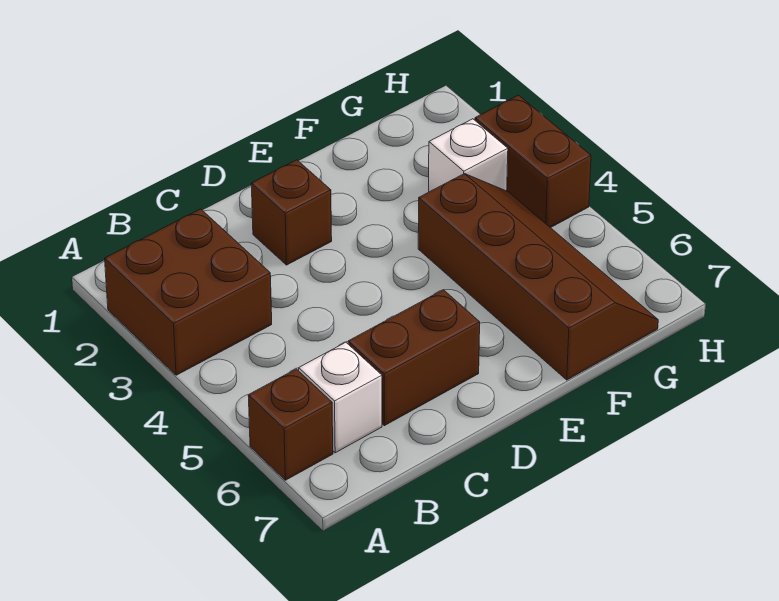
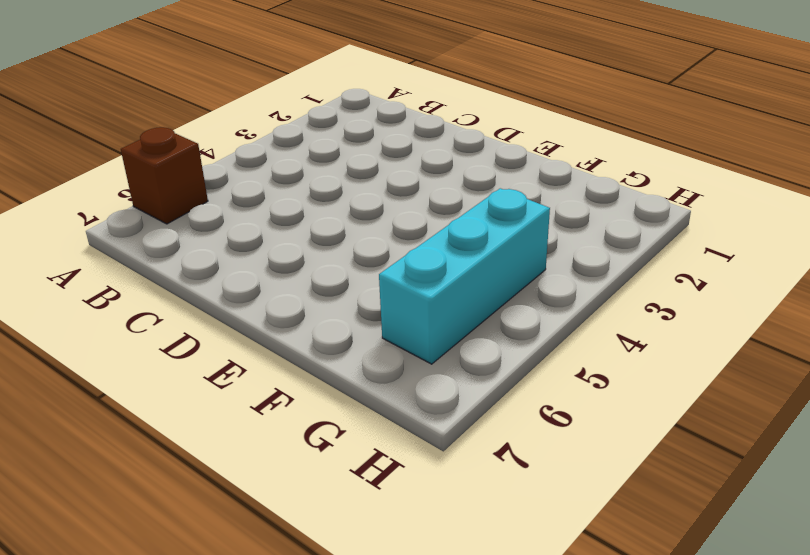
cyan 1x3 brick [379,188,550,364] -> brown 2x4 slope [418,174,658,380]
none -> brown 2x2 brick [105,209,272,375]
none -> white 1x1 brick [299,342,382,453]

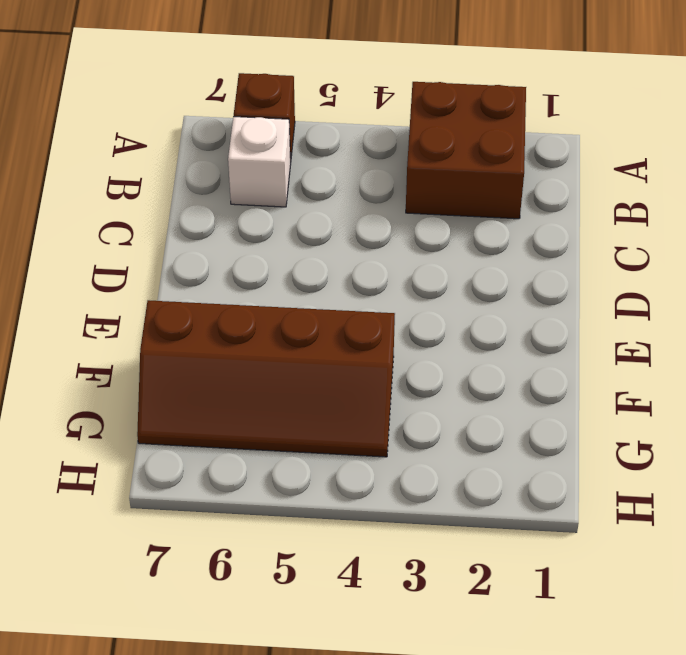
none -> brown 1x2 brick [348,290,480,426]
none -> brown 1x1 brick [251,160,332,265]

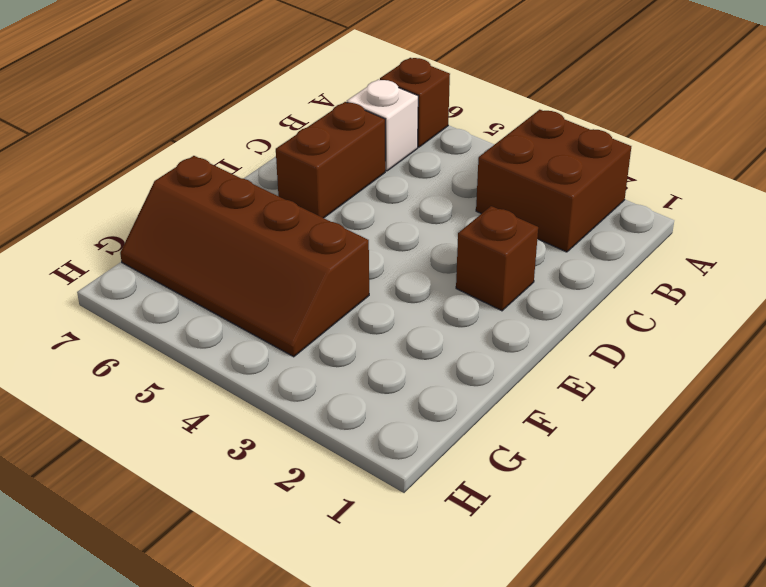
none -> white 1x1 brick [429,119,508,192]
none -> brown 1x2 brick [475,95,591,228]

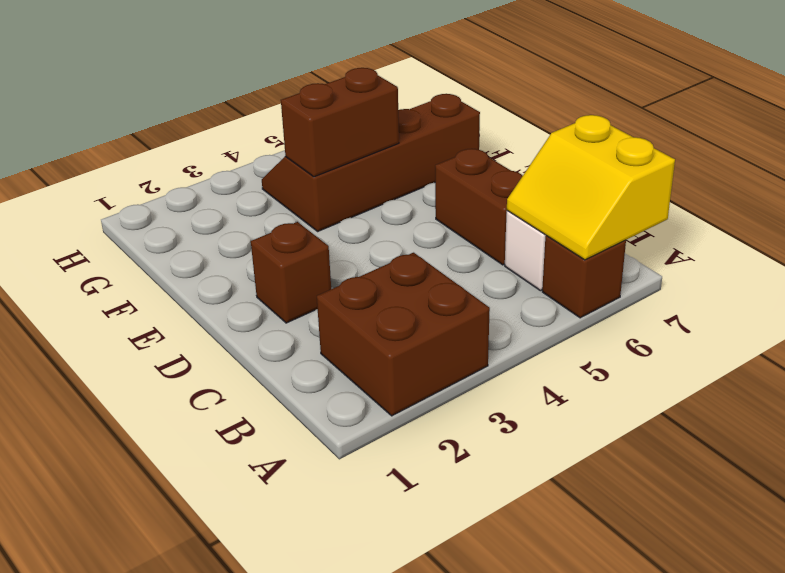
yellow 2x2 slope [507,115,675,260] -> none
brown 1x2 brick [281,68,399,177] -> brown 1x2 brick moved to [475,95,591,228]
none -> white 1x1 brick [429,119,508,192]

